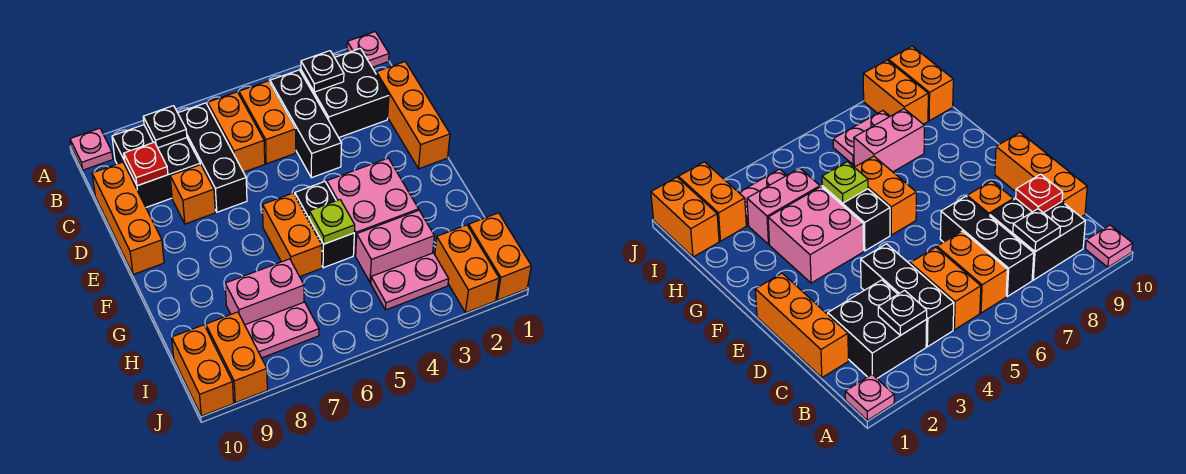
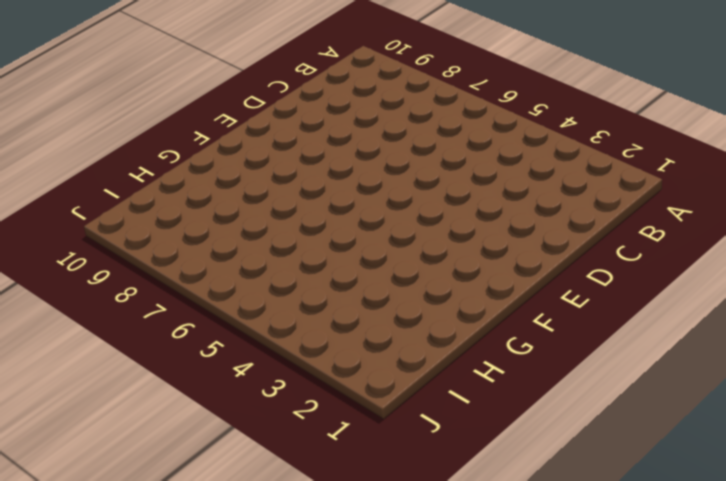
none -> pink 1x1 plate [347,32,389,67]
none -> pink 1x1 plate [70,128,113,170]
none -> black 2x2 brick [301,48,389,137]

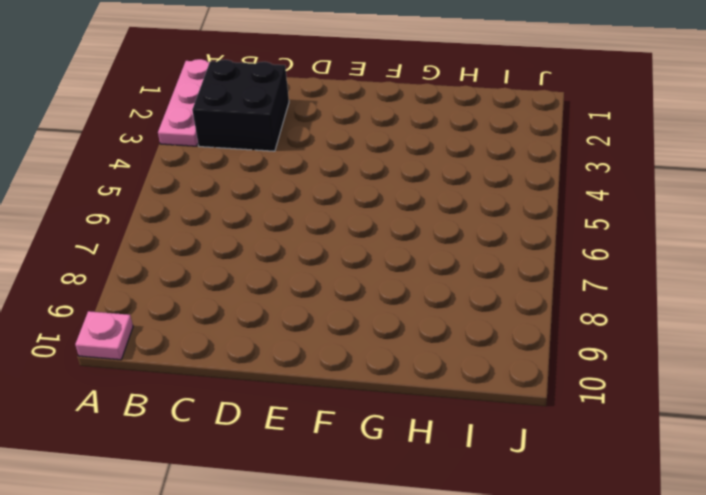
pink 1x3 plate [158,59,210,146] -> pink 1x1 plate [347,32,389,67]
none -> black 1x3 brick [270,70,342,178]
none -> orange 1x2 brick [239,81,296,164]
none -> orange 1x2 brick [208,92,265,172]

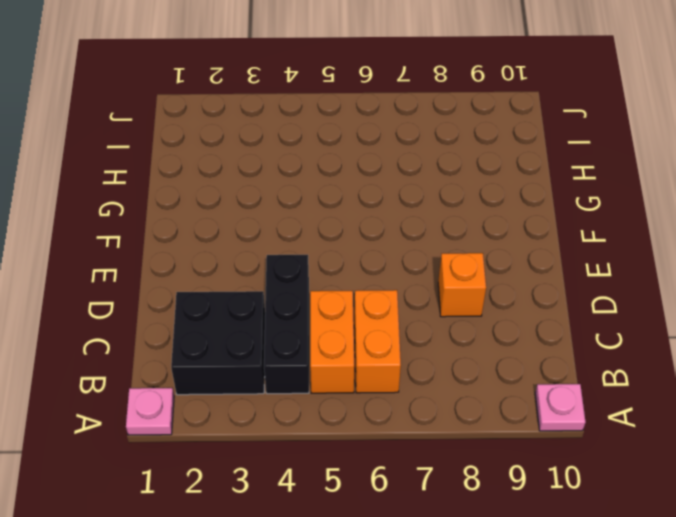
none -> black 1x3 brick [178,103,247,212]
none -> black 2x2 brick [112,125,200,207]
none -> orange 1x3 brick [376,62,450,169]

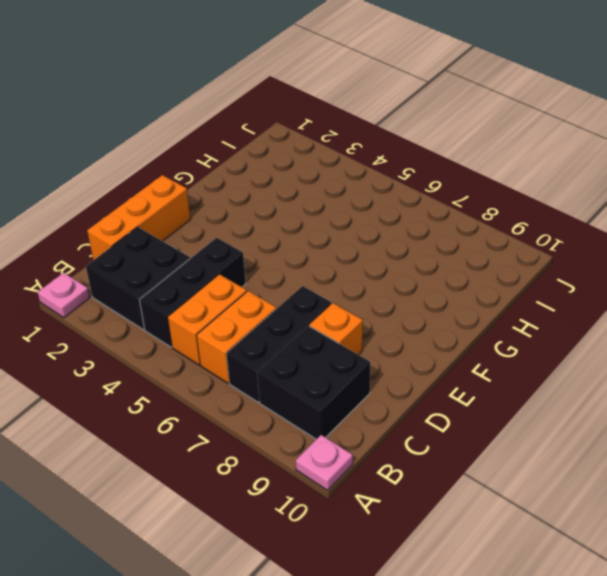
none -> orange 1x3 brick [92,162,164,275]
none -> pink 2x2 brick [327,158,419,256]
none -> black 1x2 brick [295,182,354,268]

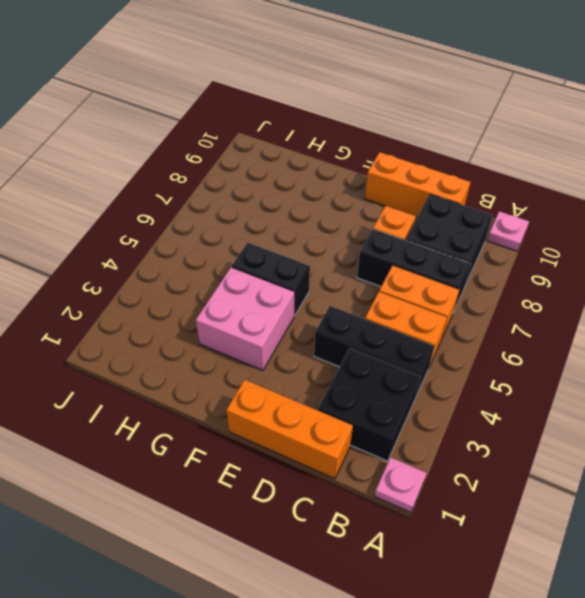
none -> orange 1x2 brick [263,193,322,277]
none -> pink 1x2 brick [356,210,434,283]
none -> pink 1x2 brick [225,259,304,325]

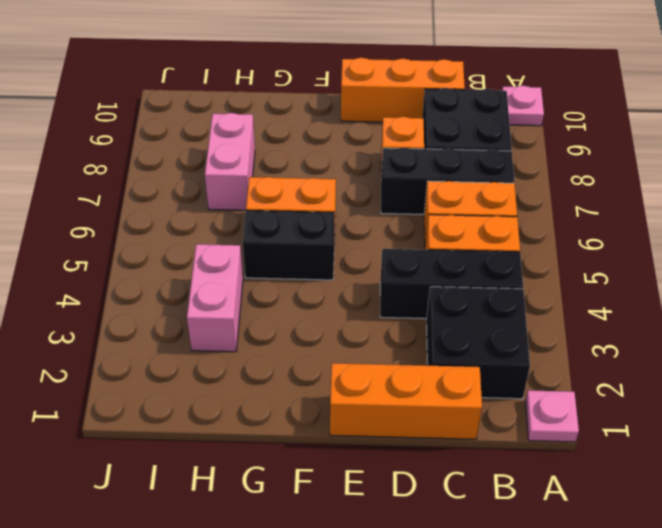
none -> pink 2x2 brick [327,158,419,256]
none -> orange 1x2 brick [468,213,531,300]
none -> orange 1x2 brick [435,225,499,313]

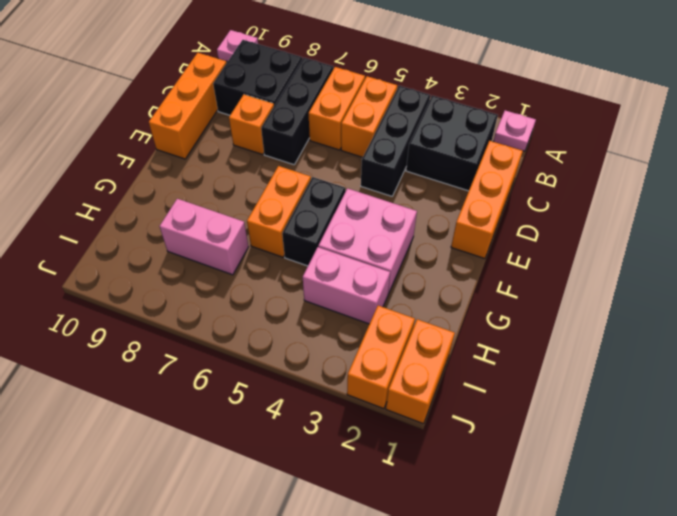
none -> pink 1x2 plate [371,253,449,310]
none -> pink 1x2 plate [245,302,319,358]
none -> orange 1x2 brick [206,312,267,403]

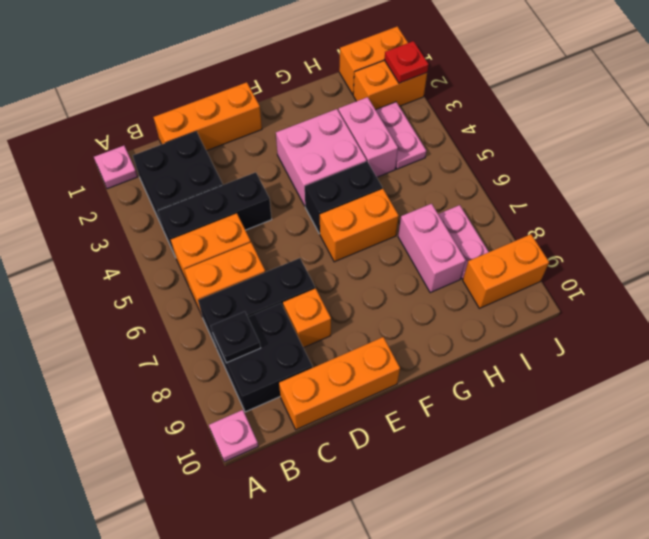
red 1x1 plate [384,41,429,83] -> red 1x1 plate moved to [124,142,168,186]
none -> orange 1x2 brick [172,325,234,416]
none -> black 1x1 plate [301,51,344,92]
none -> lime 1x1 plate [309,200,355,244]

